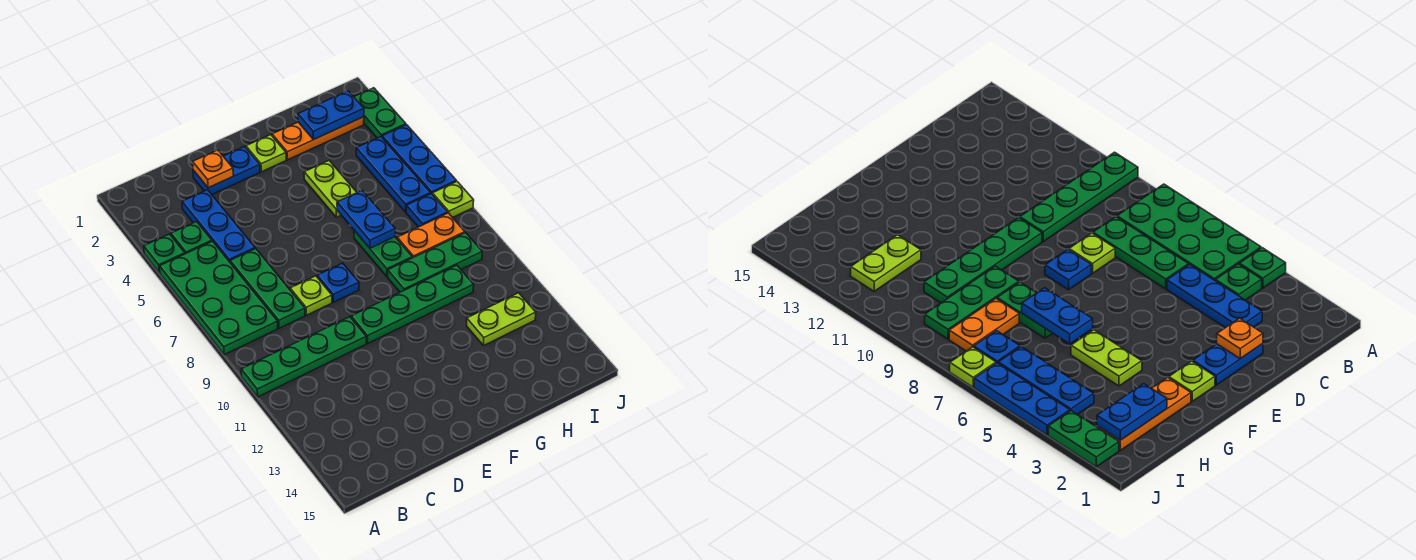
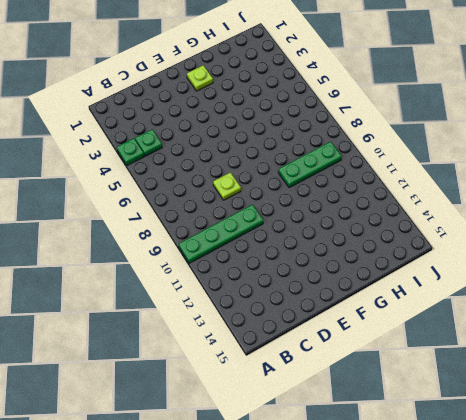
none -> green 2x4 plate [160,241,278,355]
none -> blue 1x3 plate [182,190,255,262]
none -> green 1x3 plate [230,249,305,328]

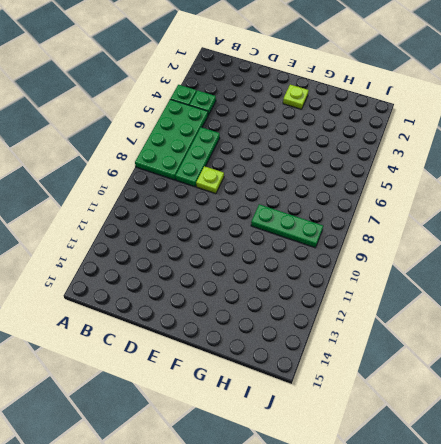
none -> green 1x4 plate [241,317,366,397]
none -> blue 1x3 plate [182,190,255,262]
none -> blue 1x2 plate [193,147,260,194]

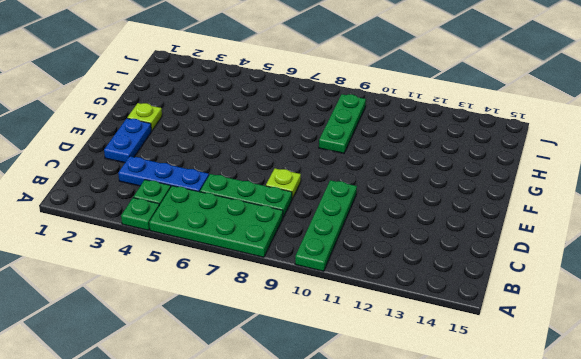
none -> blue 1x1 plate [317,263,359,302]
none -> green 1x4 plate [351,265,474,343]
none -> orange 1x3 plate [272,117,364,160]

